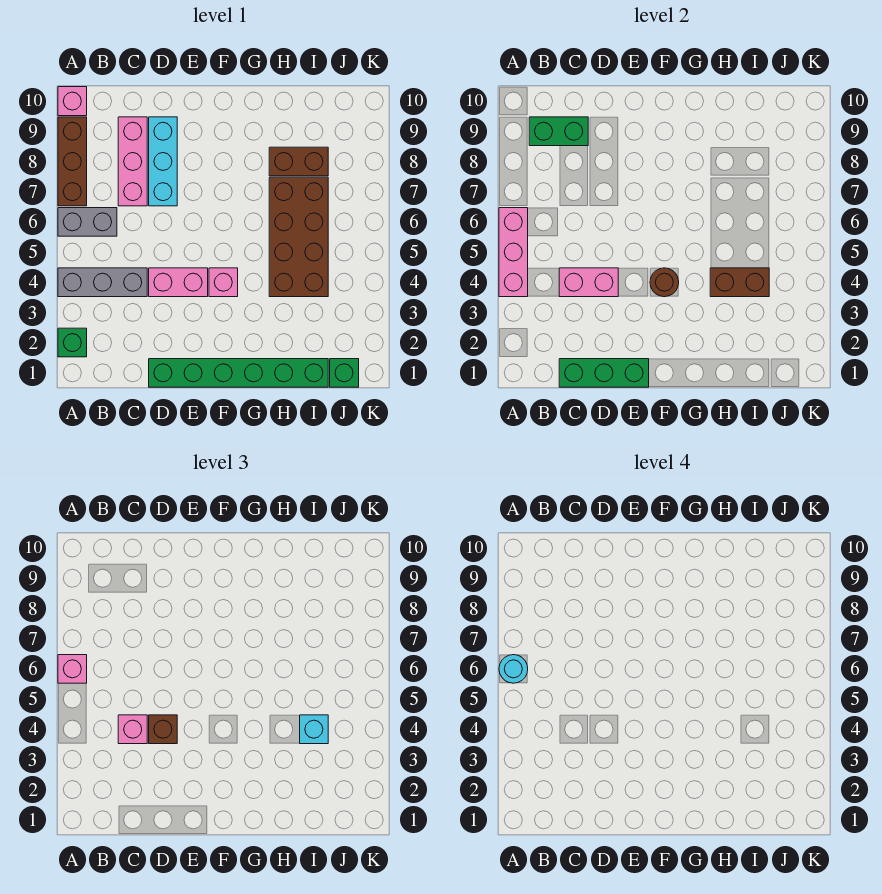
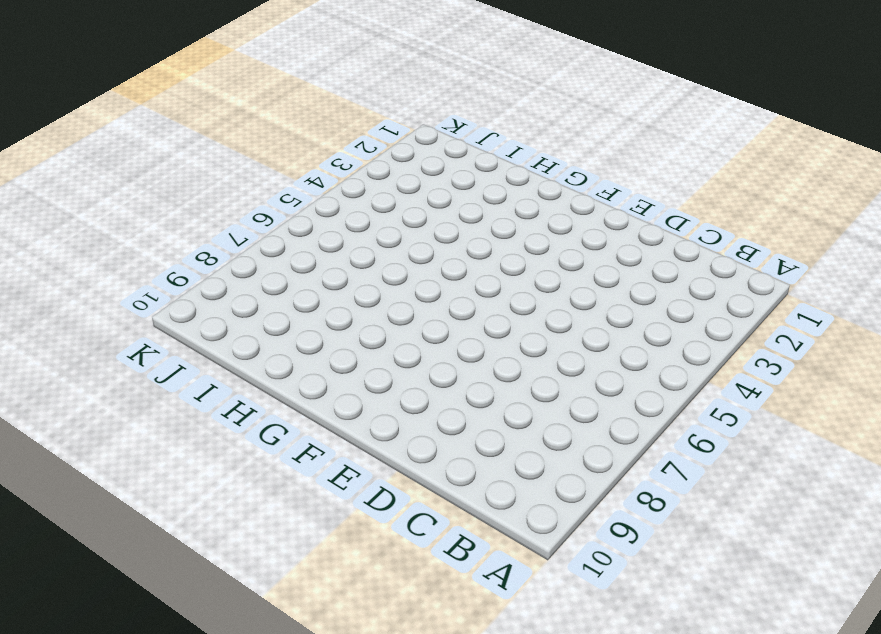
none -> green 1x1 brick [58,328,87,357]
none -> grey 1x3 brick [58,268,147,297]
none -> grey 1x2 brick [58,208,117,236]

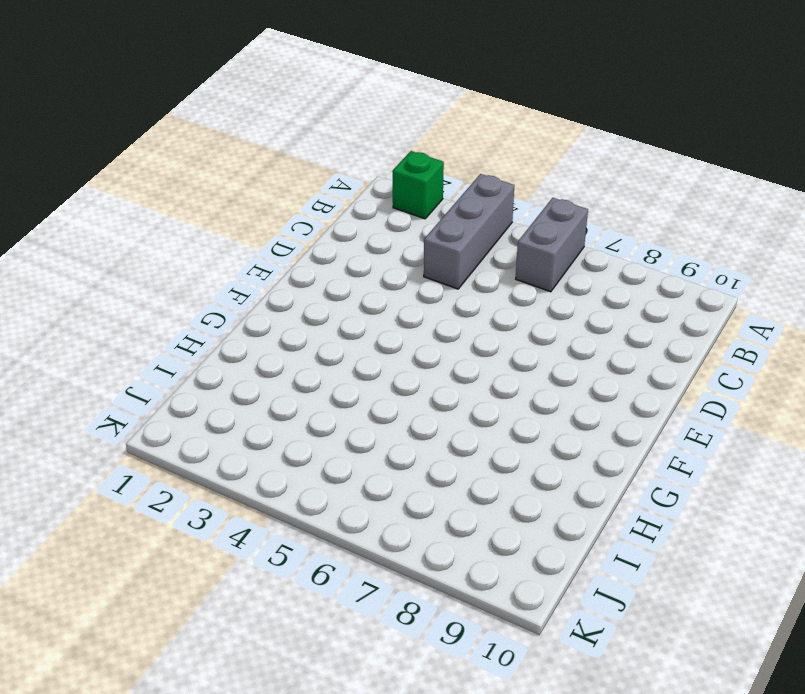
none -> brown 1x3 brick [58,117,87,206]
none -> pink 1x1 brick [58,87,87,116]
none -> pink 1x3 brick [118,117,147,206]

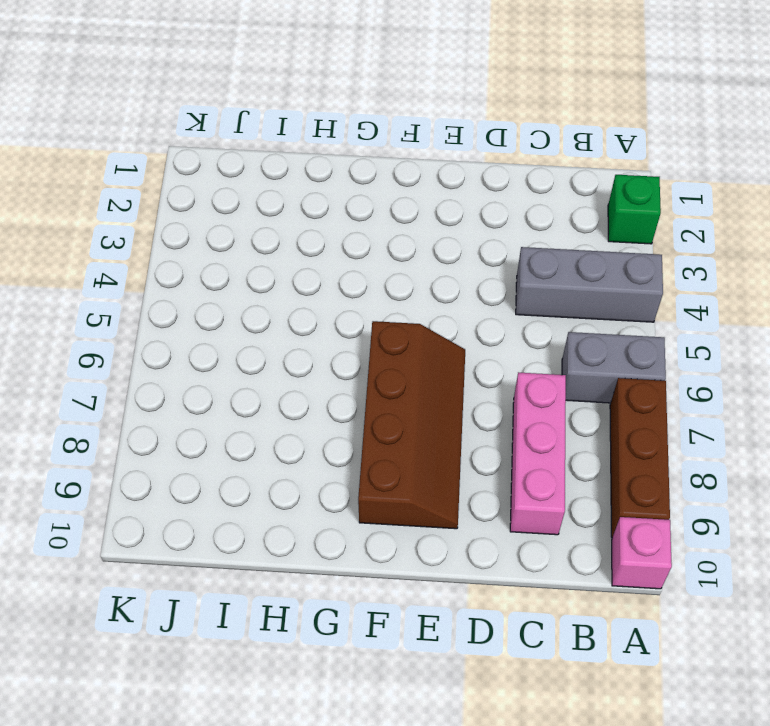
brown 2x4 slope [358,321,465,529] -> none
none -> green 1x6 brick [149,359,328,387]
none -> pink 1x2 brick [149,268,208,297]
none -> cyan 1x3 brick [149,117,177,206]

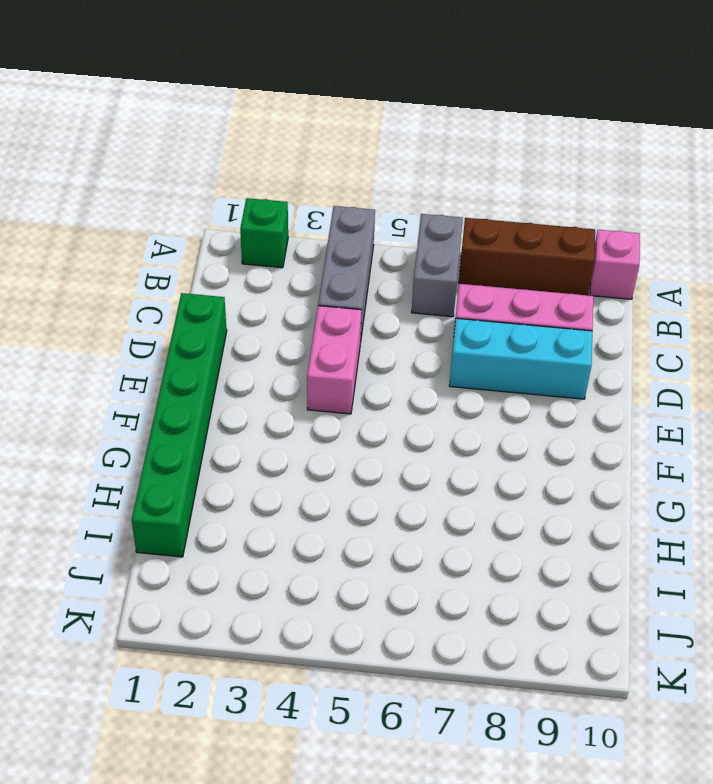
none -> pink 1x1 brick [209,268,238,297]
none -> brown 2x4 brick [269,177,328,297]
none -> brown 1x2 brick [269,147,328,176]

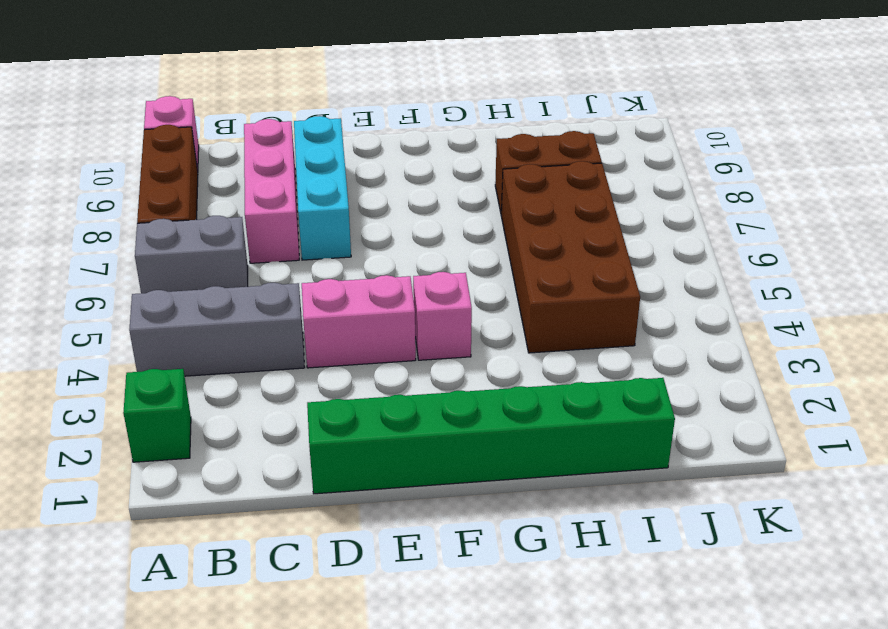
none -> green 1x1 brick [330,359,359,387]
none -> pink 1x3 brick [499,208,528,297]
none -> green 1x2 brick [529,117,588,146]

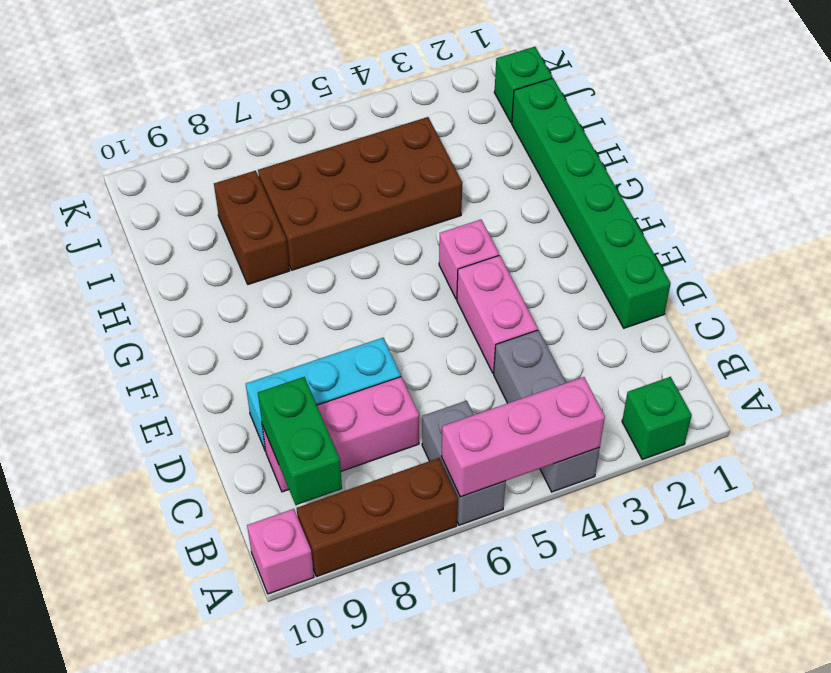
none -> green 1x3 brick [559,359,649,387]
none -> pink 1x2 brick [559,268,618,297]
none -> brown 1x1 round brick [650,268,679,297]

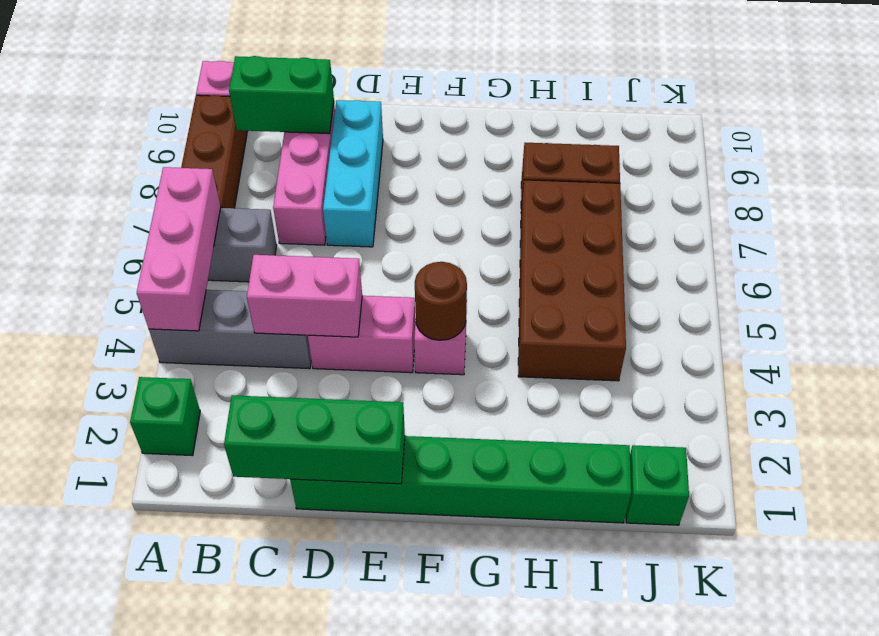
none -> brown 1x2 brick [710,268,769,297]
none -> pink 1x1 brick [58,655,87,683]
none -> pink 1x1 brick [118,715,147,744]

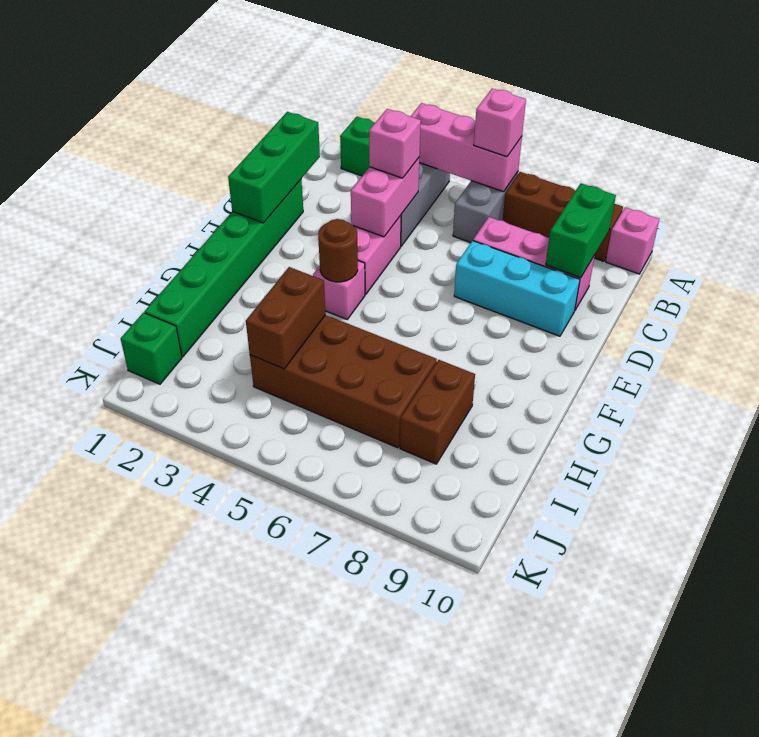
none -> brown 1x1 brick [149,715,177,744]
none -> cyan 1x1 brick [300,715,328,744]
none -> cyan 1x1 round brick [499,655,528,683]

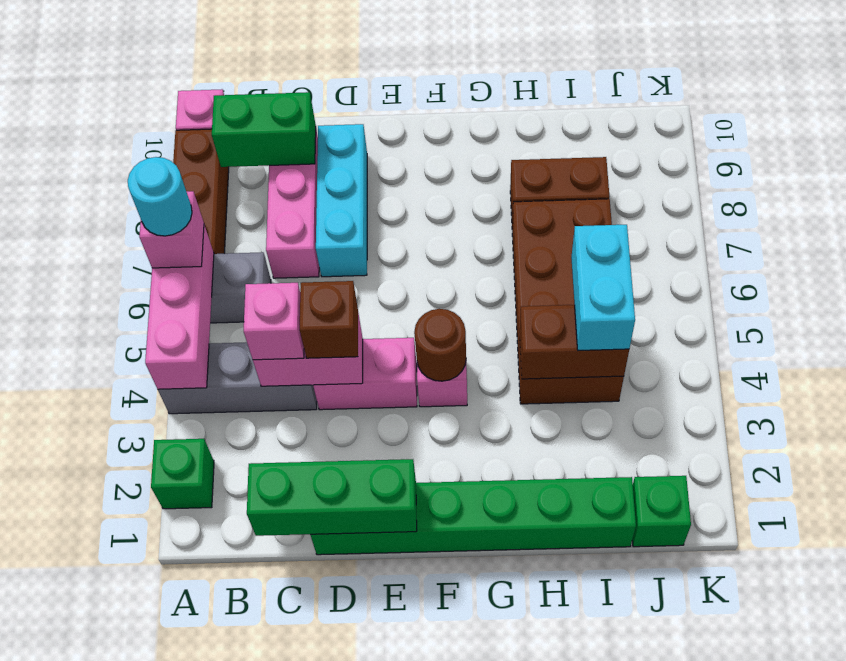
cyan 1x2 brick [571,225,635,351] -> cyan 1x1 brick [300,715,328,744]

